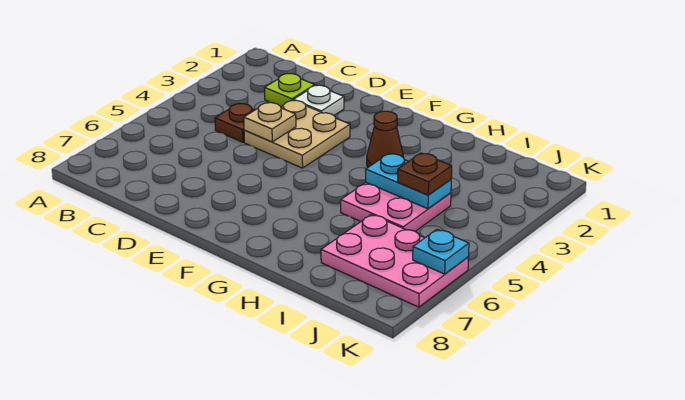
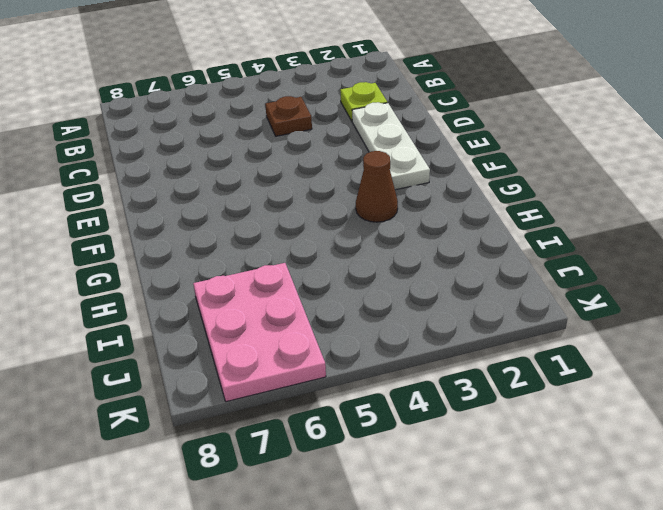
white 1x3 plate [352,102,430,190] -> white 1x1 plate [293,85,344,115]
none -> tan 2x2 plate [244,100,350,168]
none -> pink 2x2 plate [341,183,451,231]

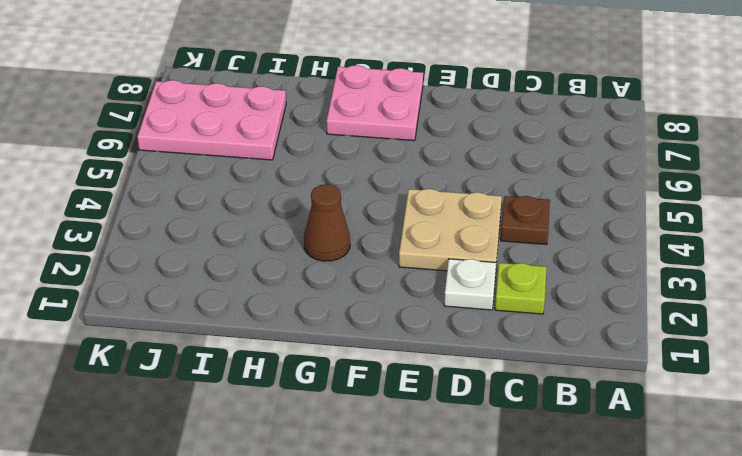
pink 2x2 plate [327,65,423,141] -> pink 2x2 plate moved to [341,183,451,231]
none -> tan 1x1 plate [244,102,296,142]
none -> cyan 1x2 plate [366,153,451,209]

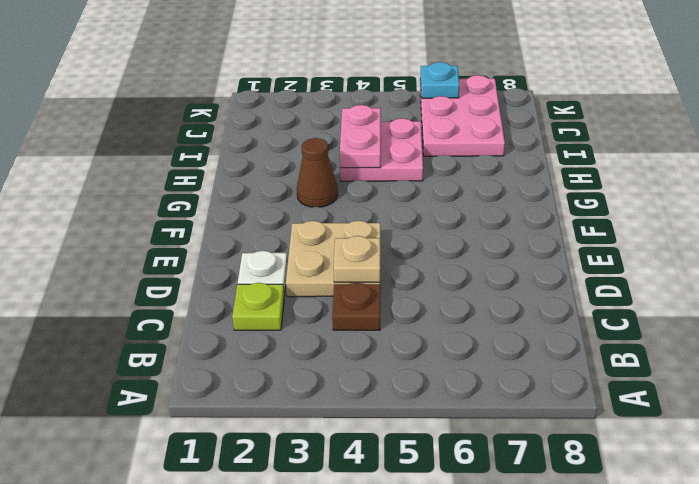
pink 1x2 plate [340,105,381,168] -> cyan 1x2 plate [366,153,451,209]
none -> brown 1x1 plate [398,153,452,195]

